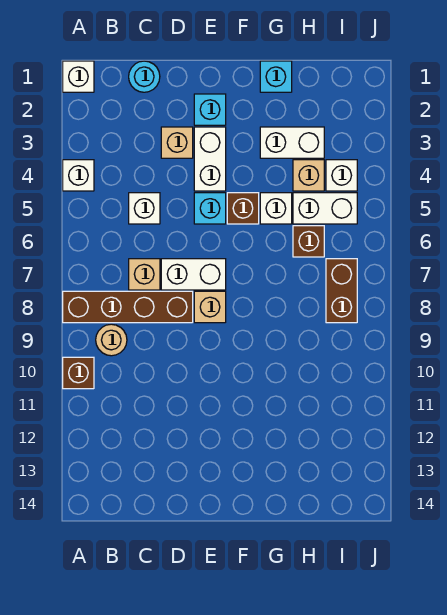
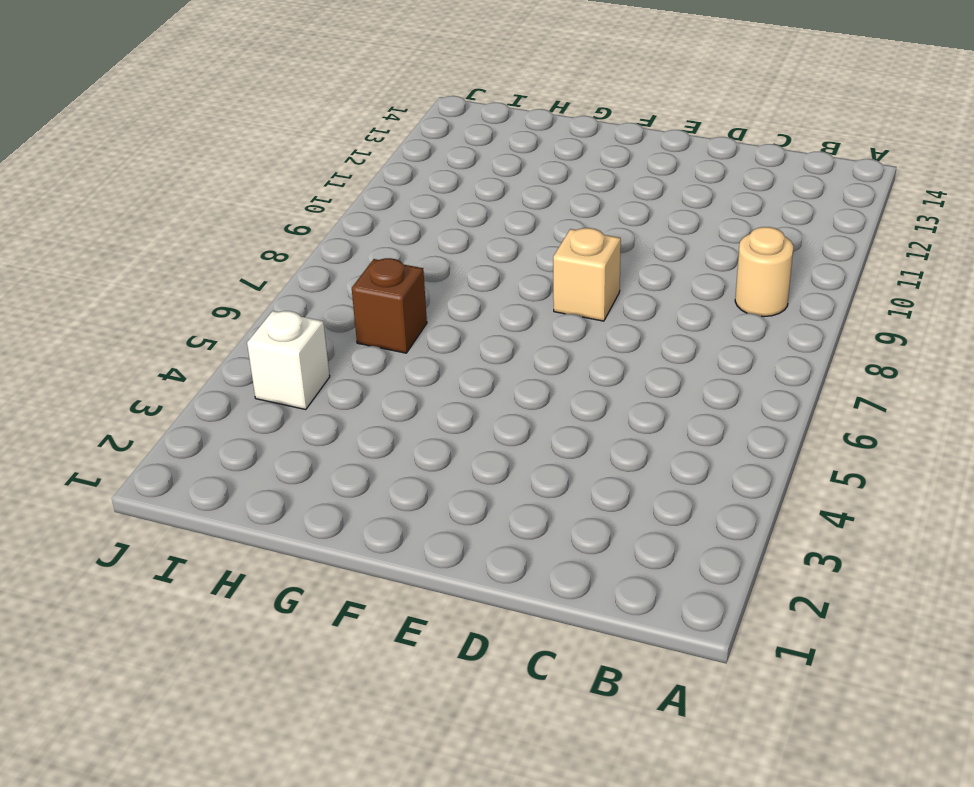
none -> white 1x1 brick [63,61,94,92]
none -> white 1x1 brick [63,160,94,191]
none -> brown 1x4 brick [63,291,193,323]

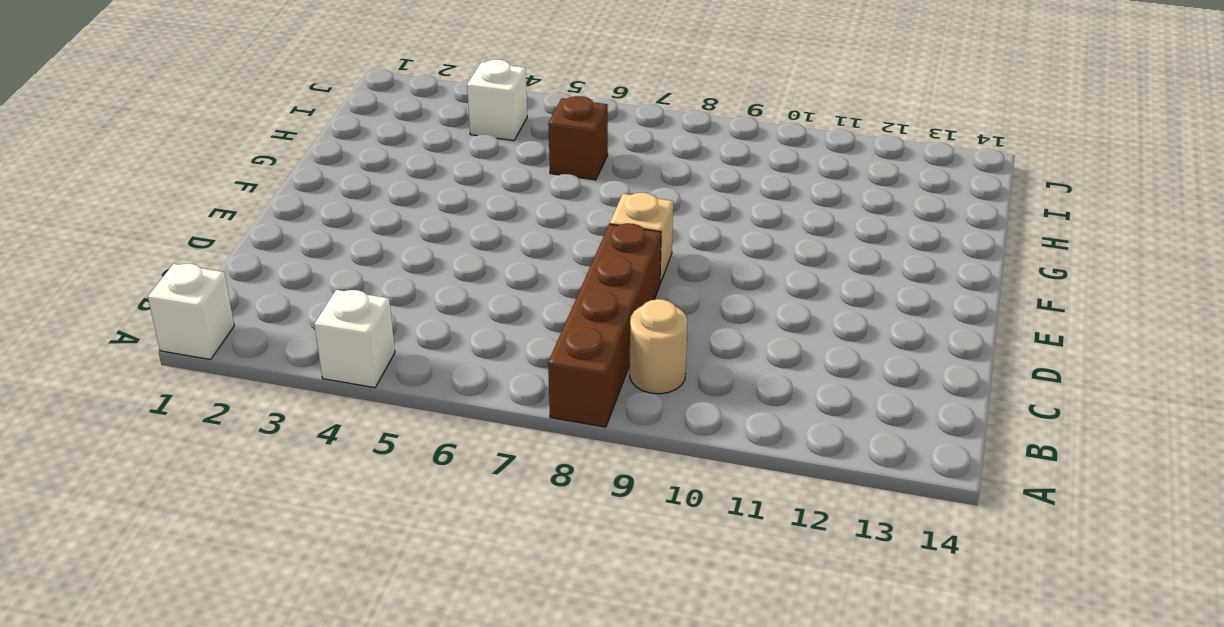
none -> brown 1x1 brick [63,357,94,389]
none -> cyan 1x1 round brick [129,61,160,92]
none -> white 1x1 brick [129,193,160,224]

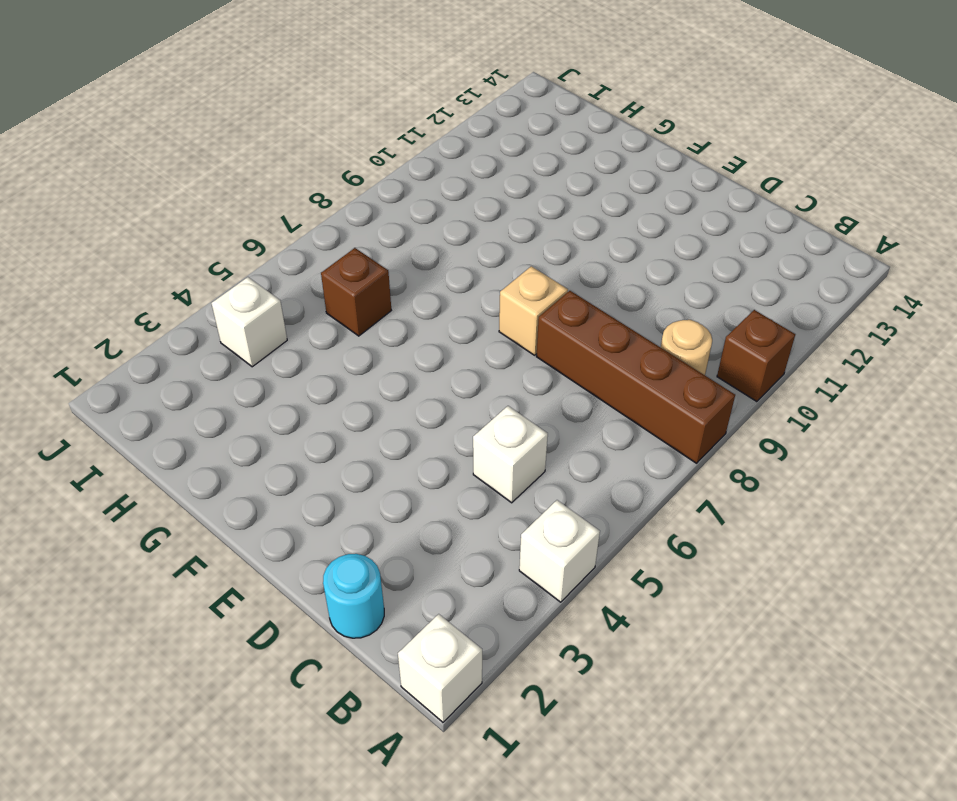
none -> tan 1x1 brick [129,259,160,290]
none -> tan 1x1 brick [161,127,193,158]
none -> white 1x2 brick [161,259,226,290]

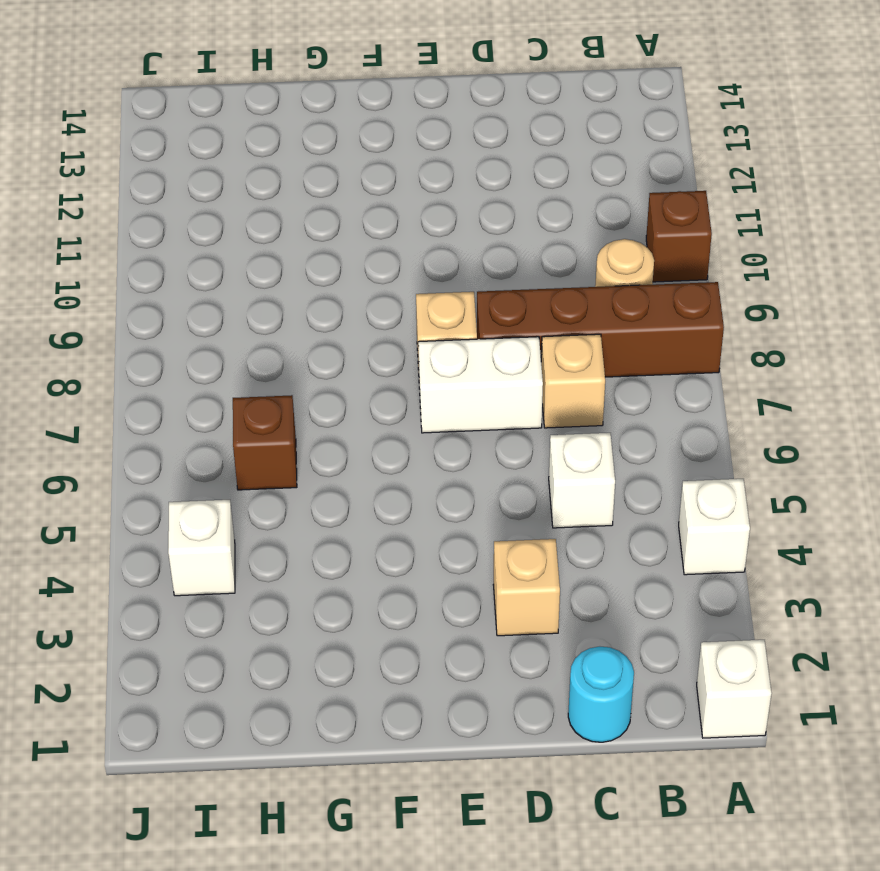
none -> cyan 1x1 brick [194,94,226,125]
none -> white 1x2 brick [194,127,226,191]
none -> cyan 1x1 brick [194,193,226,224]

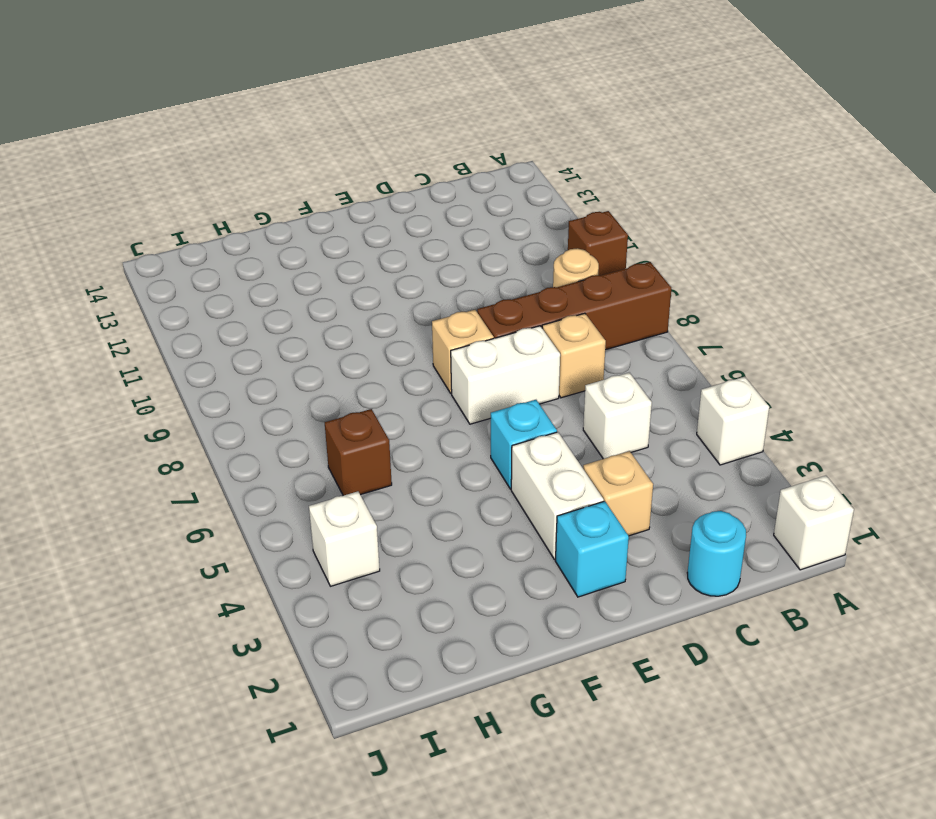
none -> brown 1x1 brick [227,193,259,224]
none -> cyan 1x1 brick [260,61,292,92]
none -> white 1x2 brick [260,127,324,158]

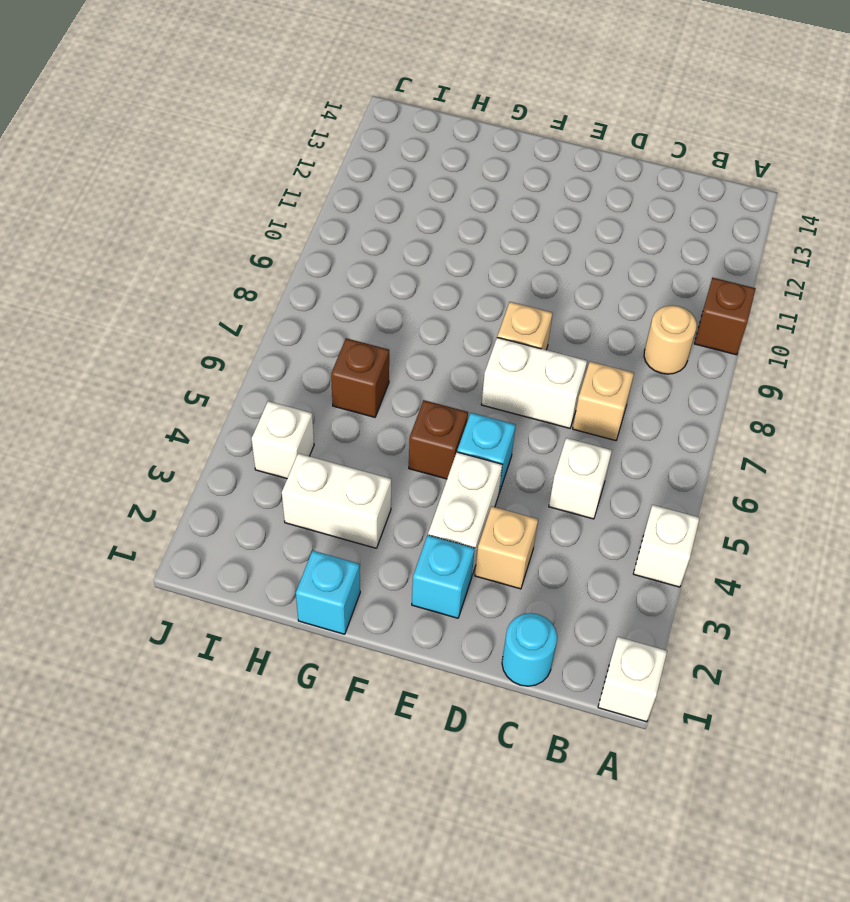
none -> brown 1x4 brick [63,291,193,323]
none -> white 1x1 brick [260,193,292,224]
none -> tan 1x1 brick [293,160,324,191]

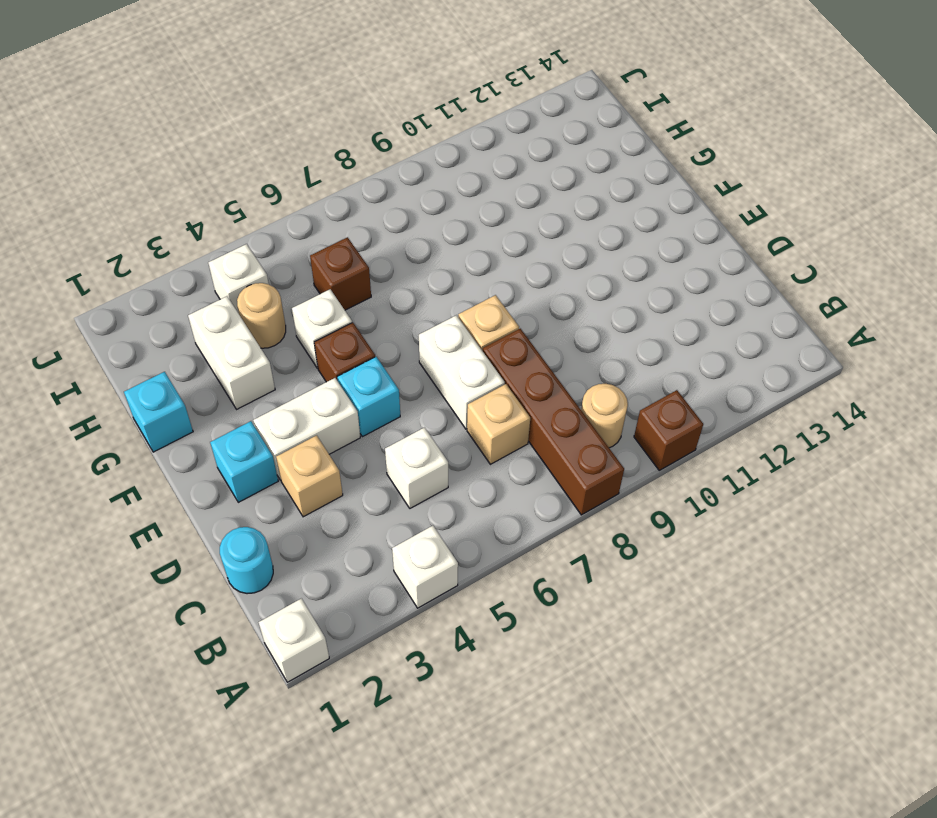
tan 1x1 round brick [237,283,286,348] -> tan 1x1 brick [293,160,324,191]
none -> white 1x2 brick [293,193,357,224]
none -> brown 1x2 brick [326,259,357,323]

